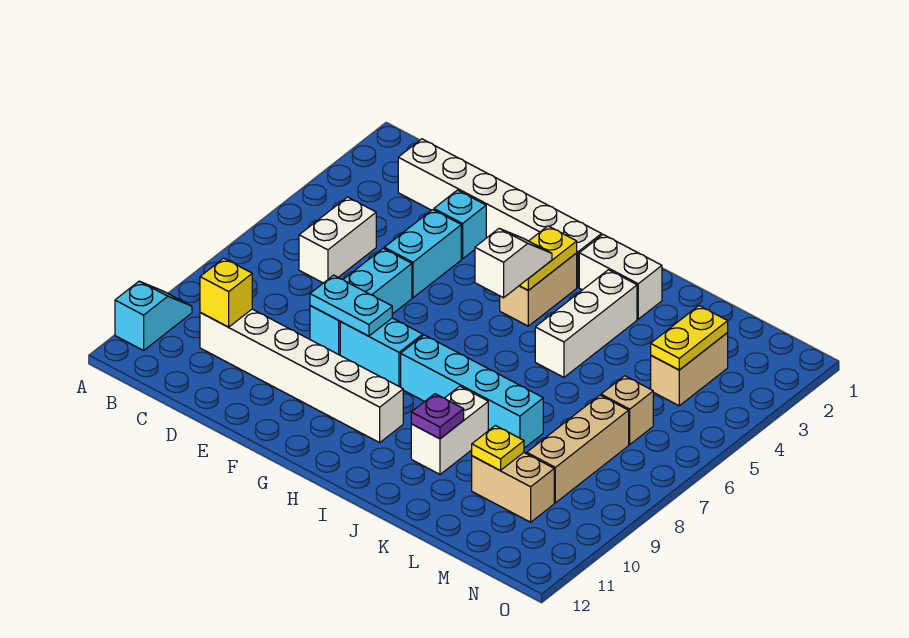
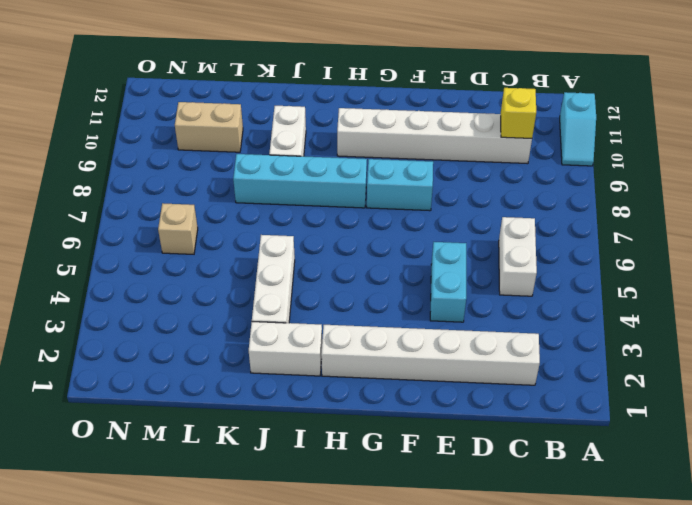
none -> cyan 1x1 brick [434,190,486,259]
none -> cyan 1x3 brick [310,248,412,355]
none -> tan 1x2 brick [500,253,577,326]

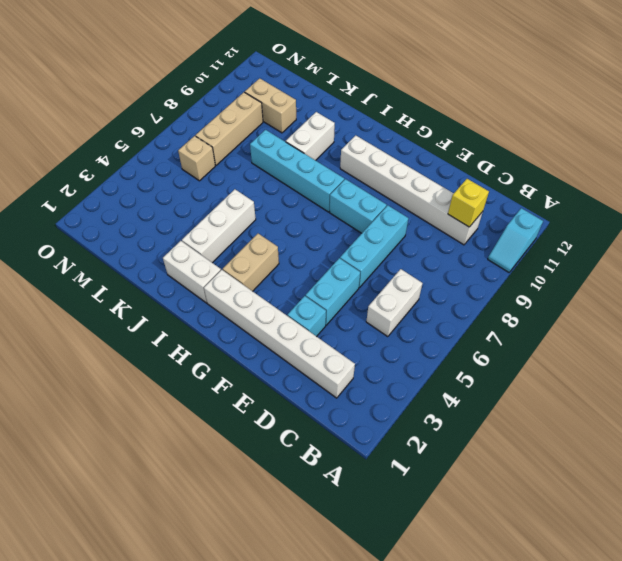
none -> tan 1x2 brick [651,333,728,406]
none -> cyan 1x2 plate [310,275,392,336]
none -> yellow 1x2 plate [520,226,577,290]

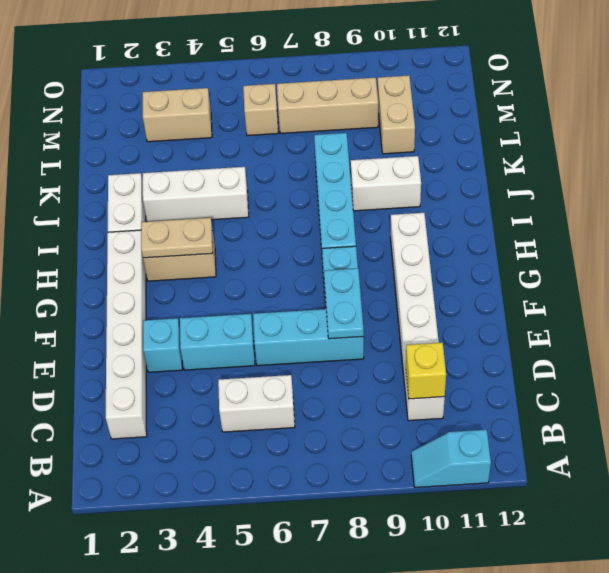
tan 1x2 plate [141,218,213,258] -> yellow 1x2 plate [520,226,577,290]
none -> purple 1x1 plate [411,394,464,439]
none -> yellow 1x1 plate [472,426,524,470]
none -> yellow 1x2 plate [651,306,728,370]

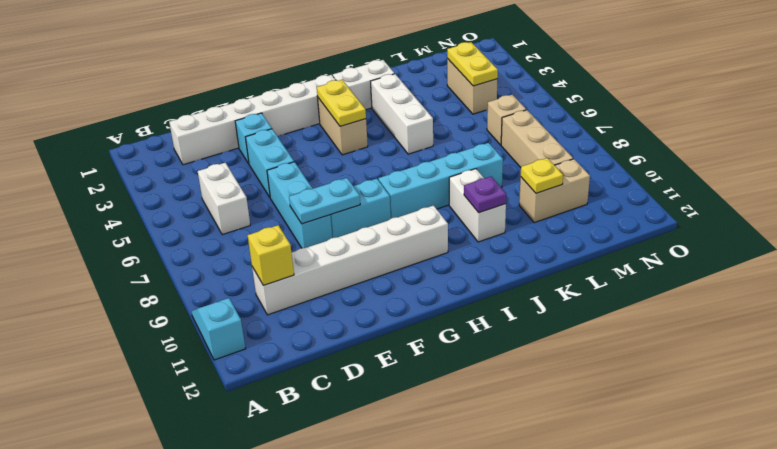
none -> white 1x2 slope [475,229,552,298]

